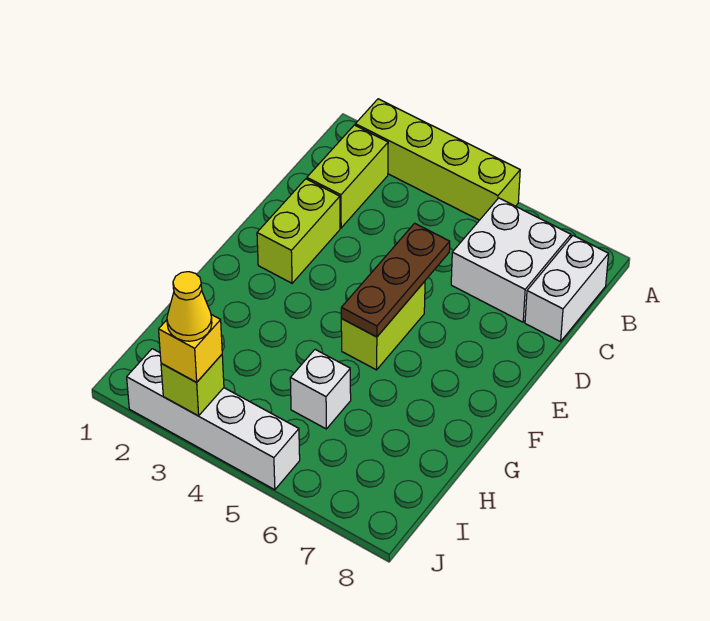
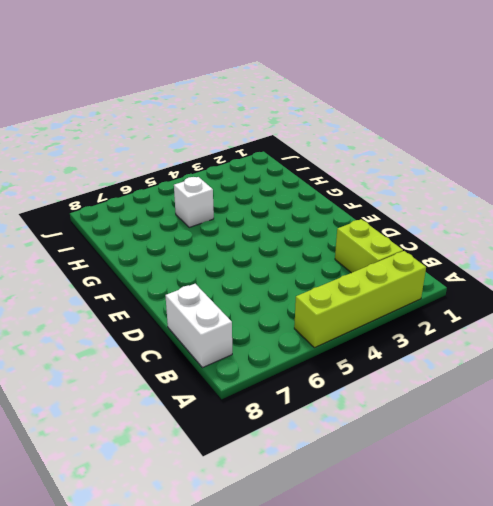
none -> white 2x2 brick [451,198,571,322]
none -> lime 1x2 brick [257,179,340,283]
none -> lime 1x2 brick [341,281,425,370]

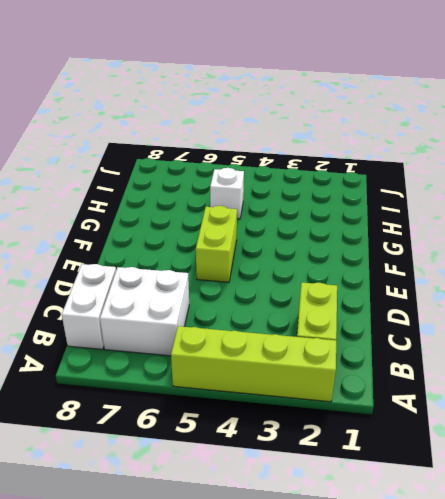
none -> lime 1x2 brick [257,179,340,283]
none -> white 1x4 brick [127,349,300,490]
none -> brown 1x3 plate [341,223,450,337]

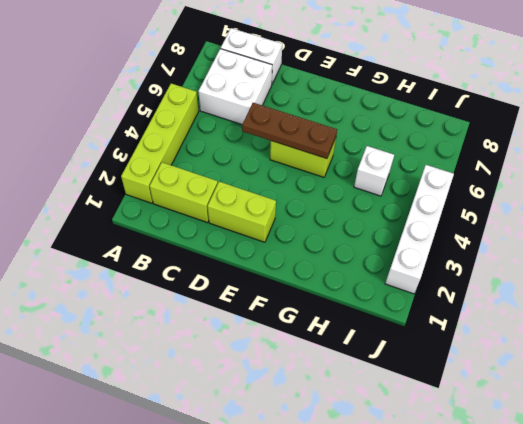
none -> lime 1x1 brick [161,355,224,416]
none -> yellow 1x1 brick [159,315,222,382]
none -> yellow 1x1 cone [167,272,212,341]

